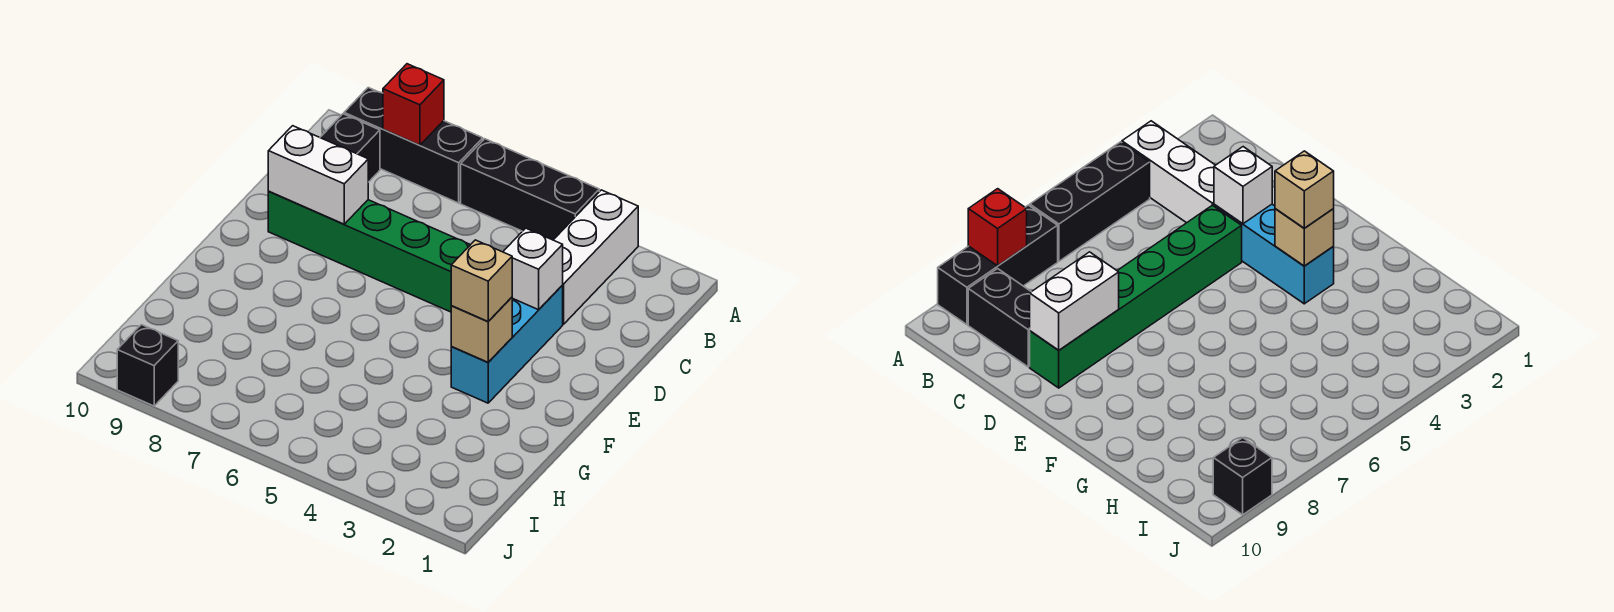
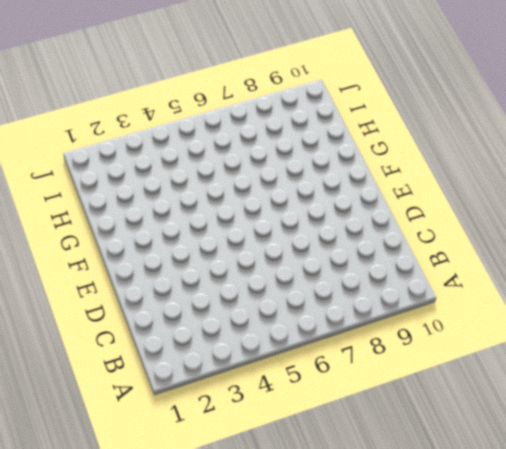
none -> white 1x3 brick [554,190,638,324]
none -> black 1x3 brick [461,139,599,240]
none -> black 1x3 brick [344,88,483,203]

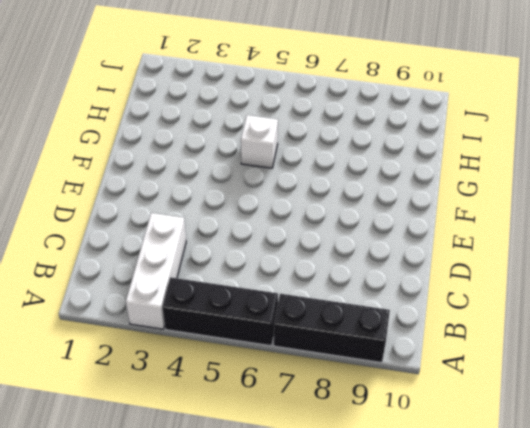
white 1x1 brick [241,115,278,168] -> white 1x1 brick moved to [503,228,563,310]
none -> black 1x2 brick [320,114,380,182]
none -> cyan 1x3 brick [451,285,563,403]
none -> green 1x6 brick [268,191,470,312]

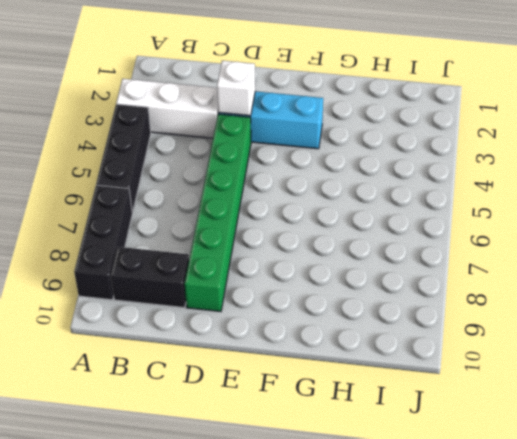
none -> black 1x1 brick [117,325,178,406]
none -> red 1x1 brick [383,64,444,145]
none -> white 1x2 brick [268,126,368,224]

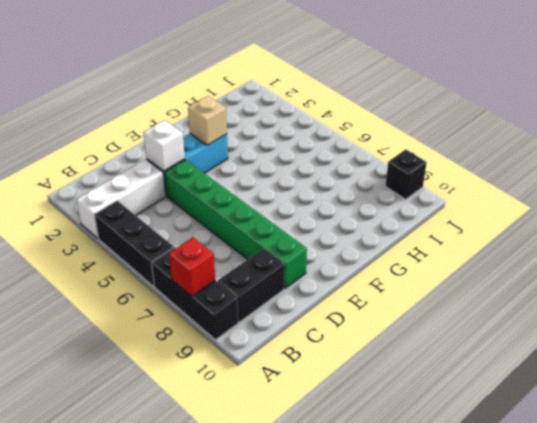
none -> white 1x2 brick [268,126,368,224]
none -> tan 1x1 brick [451,240,512,322]

